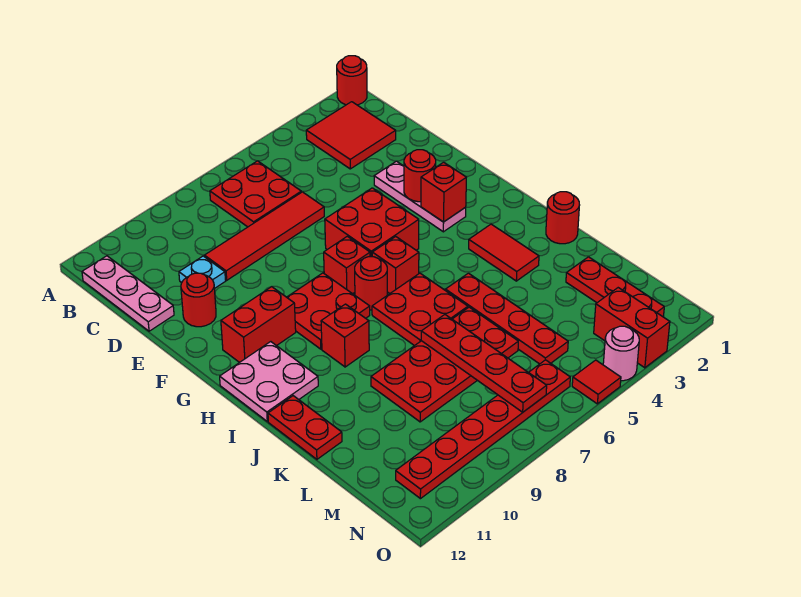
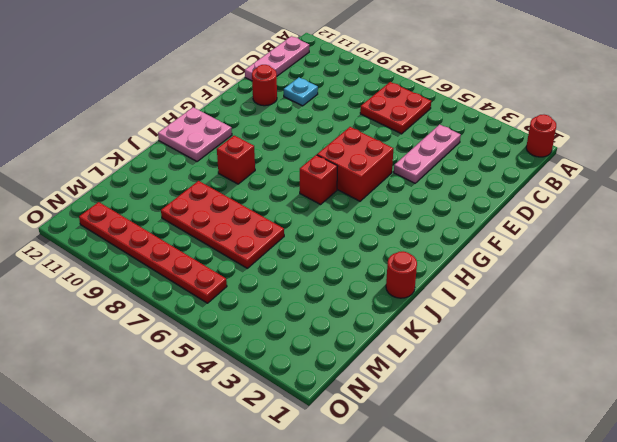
pink 1x3 plate [394,124,461,183] -> pink 1x3 plate moved to [374,161,466,232]
none -> red 2x2 tile [306,102,396,169]
none -> red 1x4 tile [204,192,324,280]
none -> red 1x1 brick [324,236,370,294]
none -> red 2x2 plate [287,273,370,349]

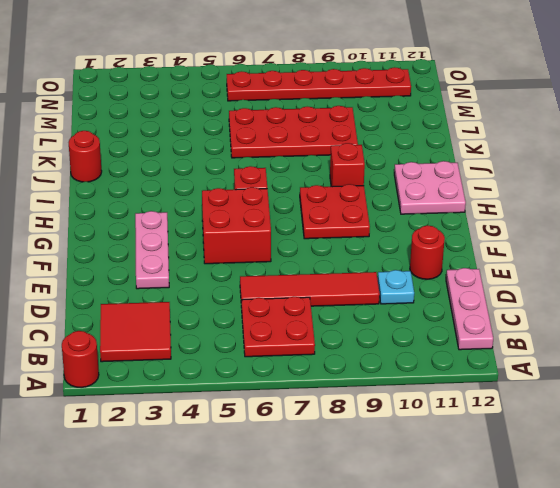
none -> red 1x1 brick [324,236,370,294]
none -> red 1x2 brick [221,287,296,363]
none -> red 1x1 round brick [355,257,387,310]
none -> red 1x2 tile [469,224,539,281]

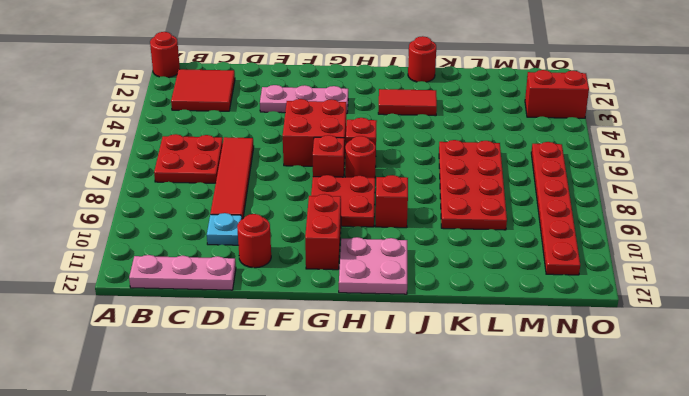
none -> red 2x2 plate [372,273,468,346]
none -> red 1x4 plate [446,273,568,364]
none -> red 1x2 plate [268,396,342,459]
none -> red 1x3 plate [566,257,664,317]

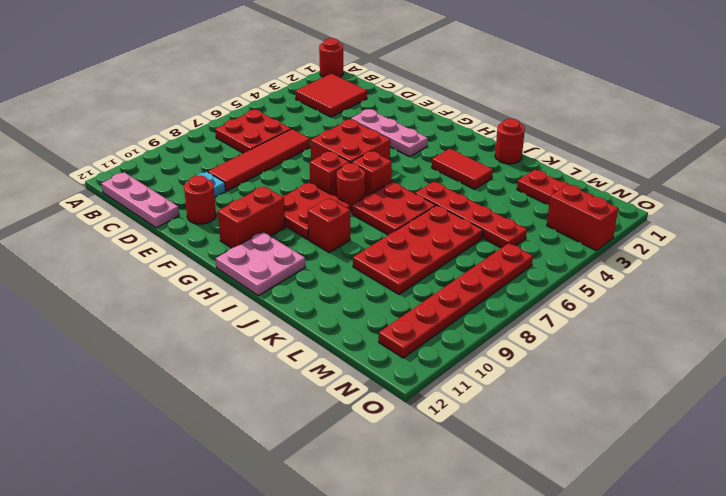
none -> red 1x2 plate [268,396,342,459]
none -> pink 1x1 round brick [603,326,639,381]
none -> red 1x1 tile [572,360,621,404]
none -> red 1x1 round brick [404,150,436,202]

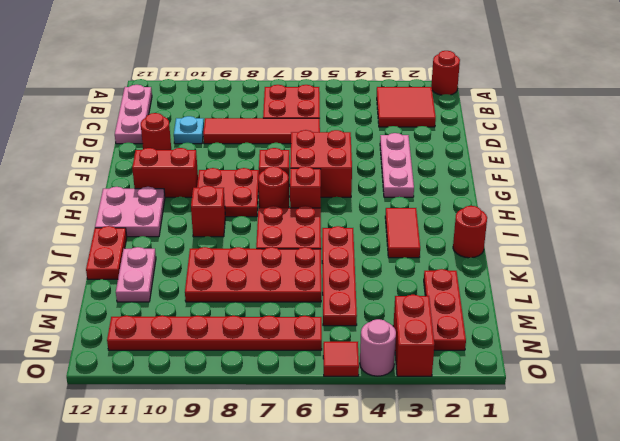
pink 1x2 plate [116,247,156,302] -> none
none -> red 1x1 round brick [404,150,436,202]
none -> red 1x1 brick [421,162,466,222]
none -> red 1x4 plate [421,315,547,412]

